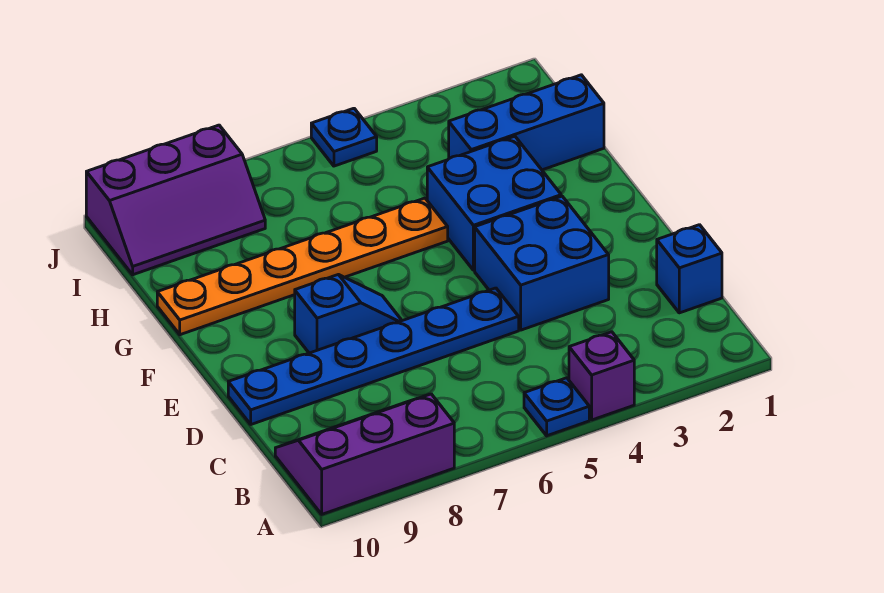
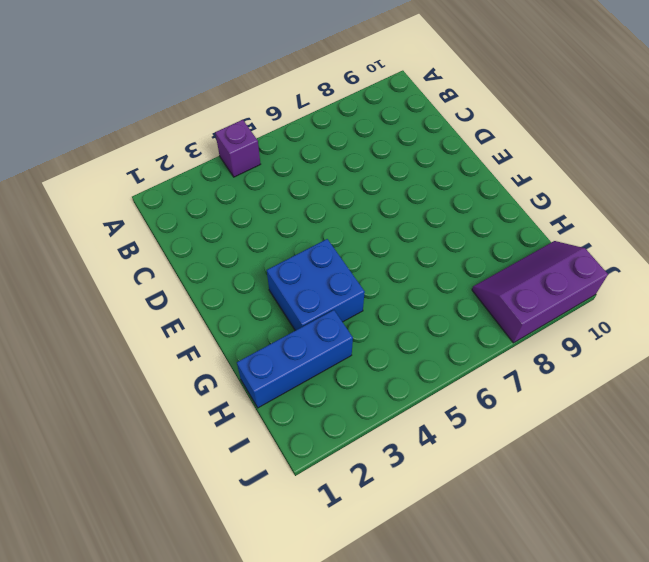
none -> blue 1x1 plate [524,378,589,436]
none -> purple 2x3 slope [275,394,454,514]
none -> blue 1x1 brick [657,225,722,313]

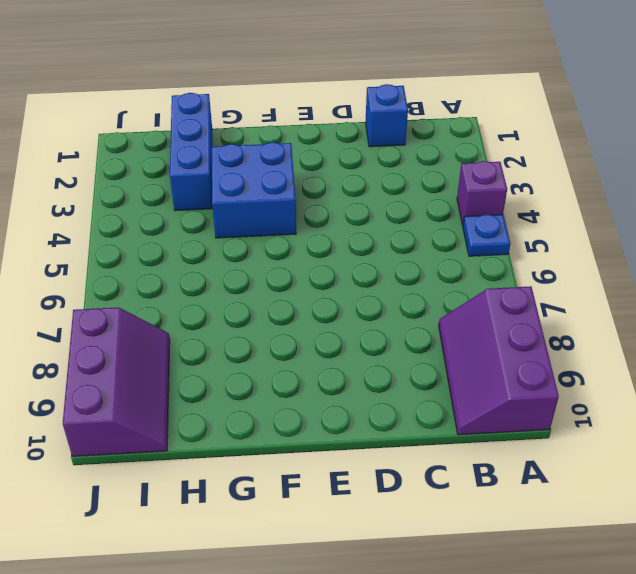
none -> blue 2x2 brick [475,196,609,330]
none -> blue 1x6 plate [228,288,519,424]
none -> blue 1x2 slope [295,275,402,353]

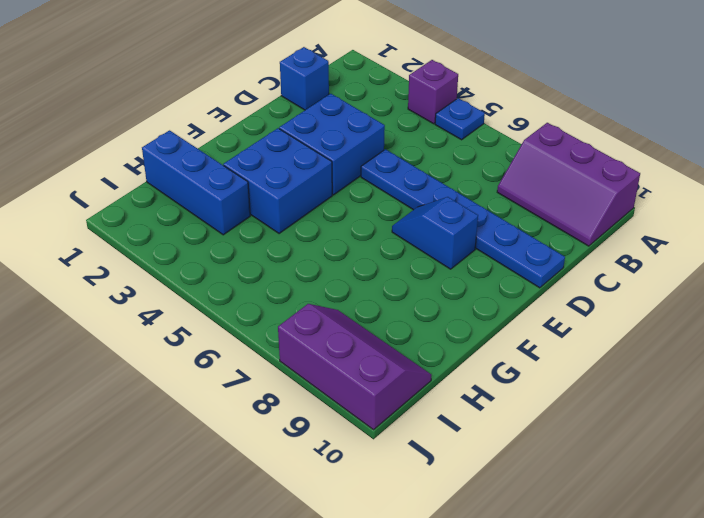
none -> orange 1x6 plate [157,198,448,335]
none -> blue 1x1 plate [311,108,377,166]

